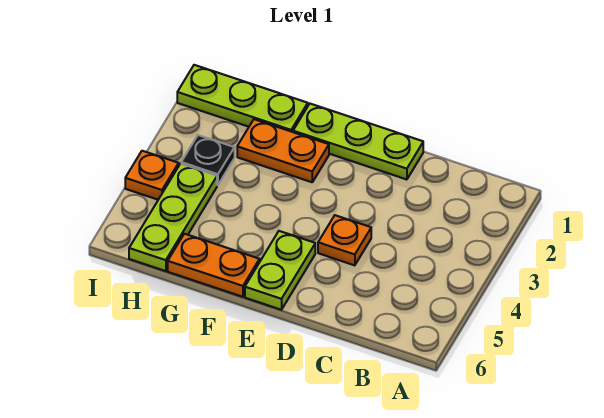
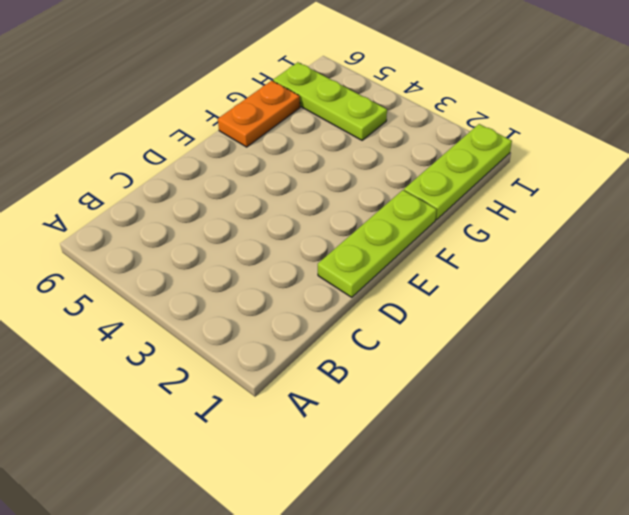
none -> orange 1x1 plate [318,215,371,265]
none -> lime 1x2 plate [245,231,315,310]

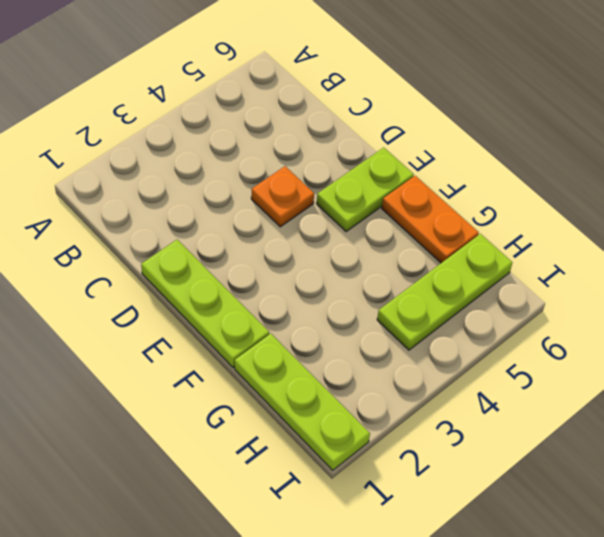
none -> orange 1x2 plate [237,119,329,182]
none -> black 1x1 plate [181,135,235,185]

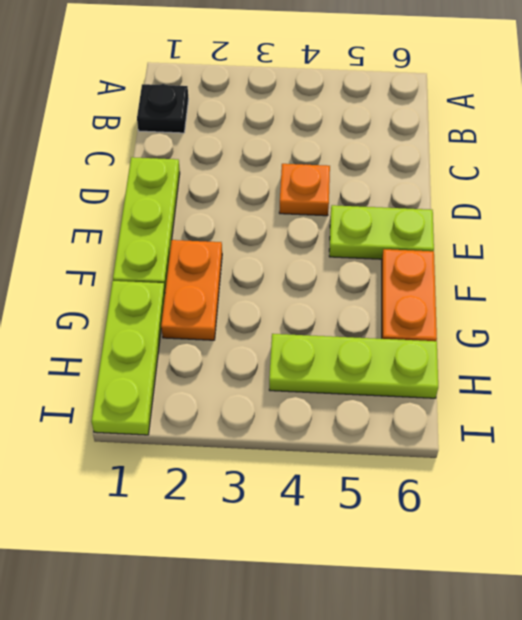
black 1x1 plate [137,84,188,133] -> black 1x1 plate moved to [181,135,235,185]
none -> orange 1x1 plate [125,151,179,200]

